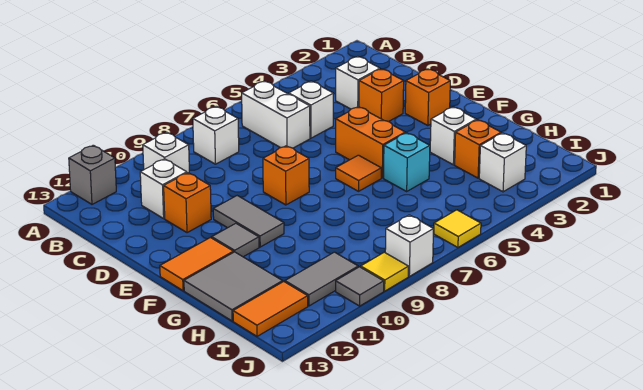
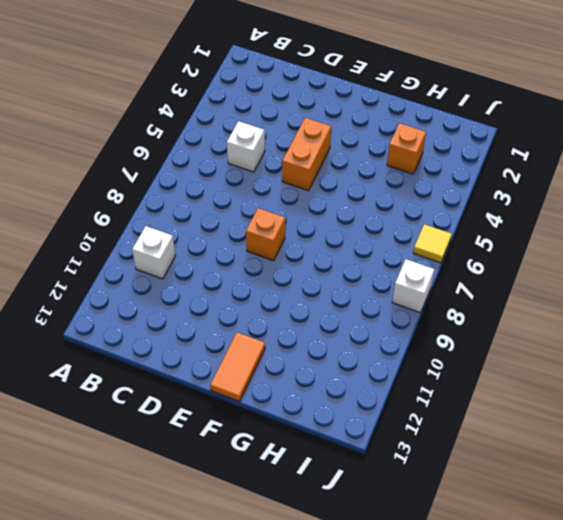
orange 1x2 brick [282,118,331,191] -> orange 1x2 brick turned to [336,107,405,178]
none -> grey 1x1 brick [69,145,116,204]
none -> white 1x2 brick [242,81,310,148]
none -> white 1x1 brick [193,106,239,164]

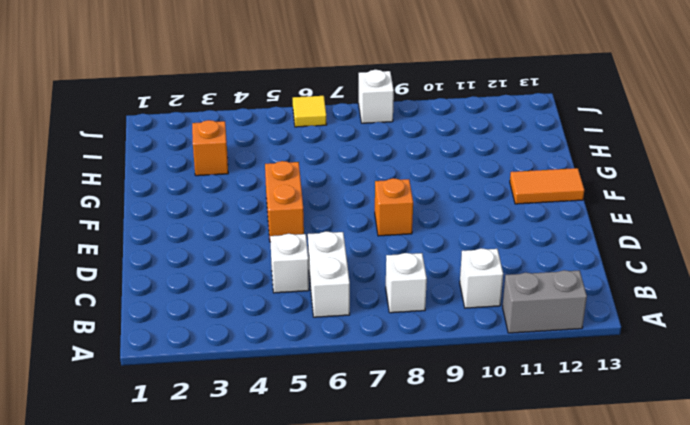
grey 1x2 brick [503,270,587,333] -> grey 1x1 brick [69,145,116,204]
none -> white 1x1 brick [336,57,380,109]
none -> white 1x1 brick [140,159,187,218]
none -> orange 1x1 brick [359,69,404,122]

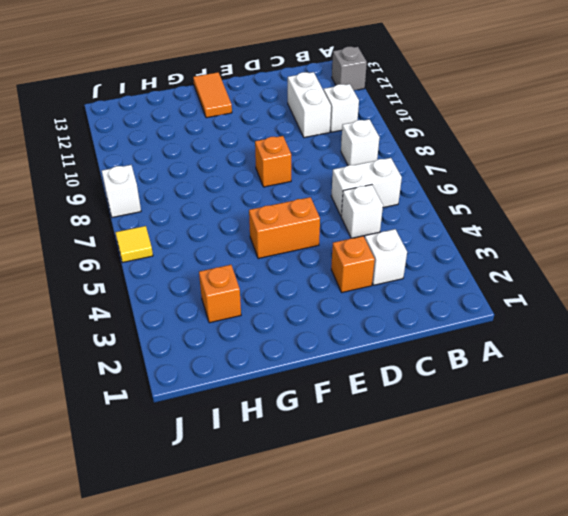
white 1x2 brick [288,72,331,138] -> white 1x1 brick [140,159,187,218]
none -> orange 1x1 brick [164,173,211,233]
none -> orange 1x1 brick [405,69,450,126]
none -> grey 1x2 tile [213,196,284,247]

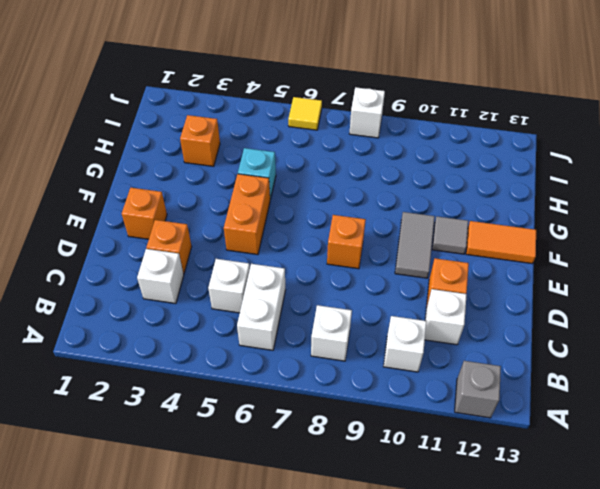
none -> orange 1x1 tile [336,155,381,191]
none -> white 1x1 brick [430,107,476,165]
none -> grey 2x2 tile [184,252,283,321]

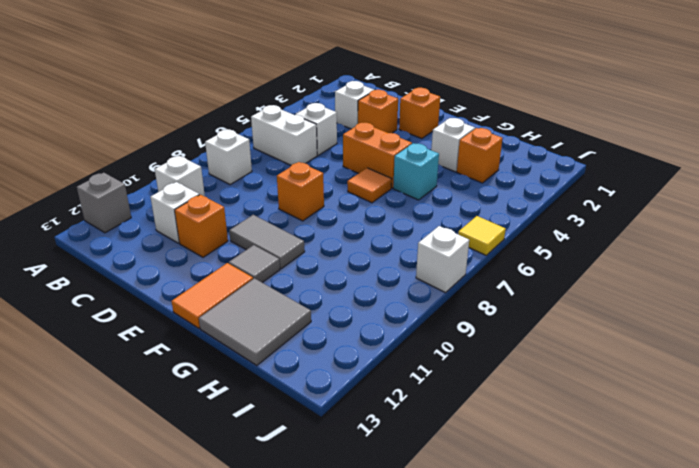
none -> white 1x1 brick [479,133,526,192]
none -> grey 1x2 tile [285,252,358,306]
none -> orange 1x2 tile [233,282,308,336]

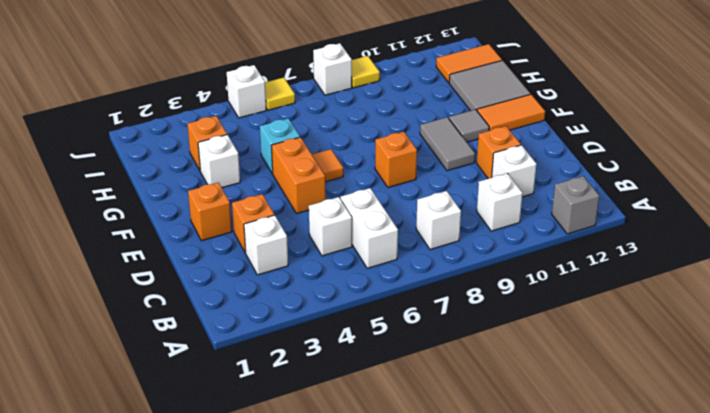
white 1x1 brick [227,65,266,118] -> white 1x1 brick moved to [479,133,526,192]
none -> grey 1x2 tile [285,252,358,306]
none -> grey 1x1 tile [336,267,384,306]

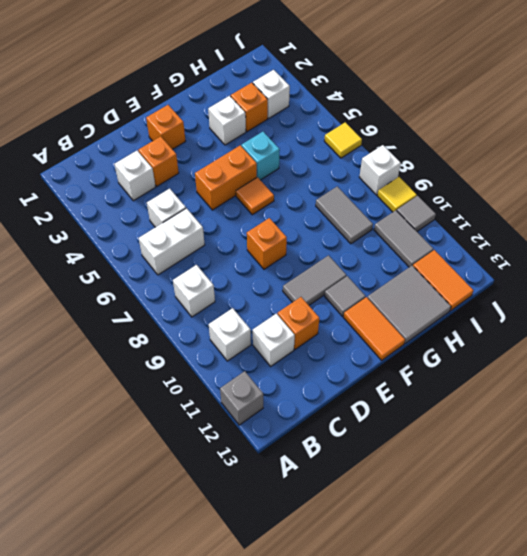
grey 1x2 tile [316,187,373,244] -> none

